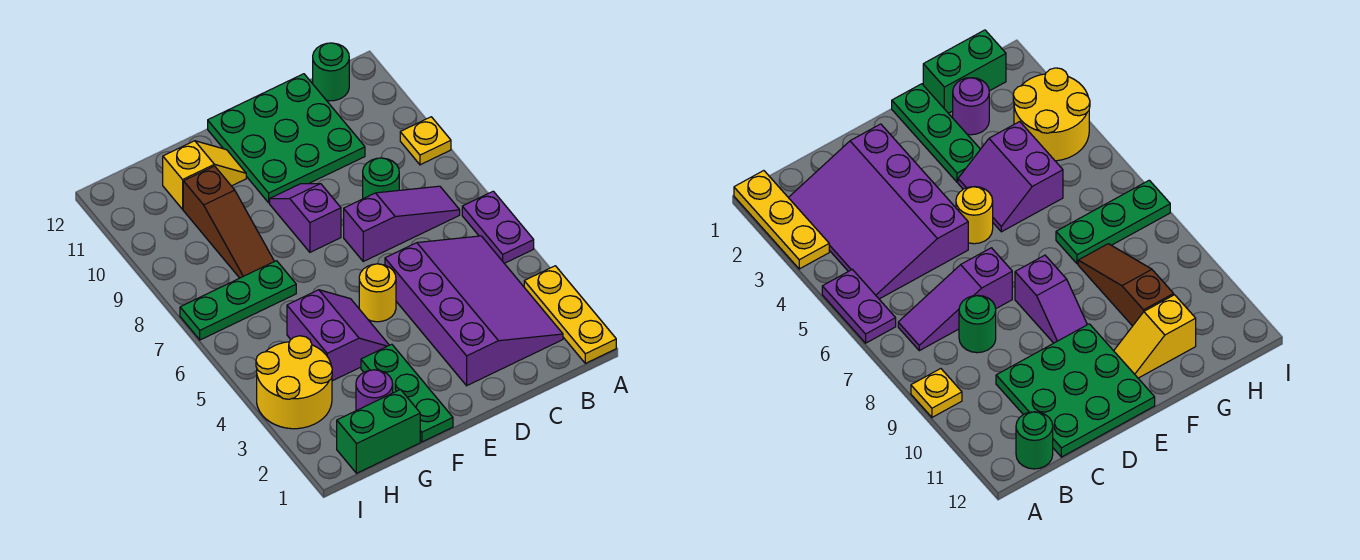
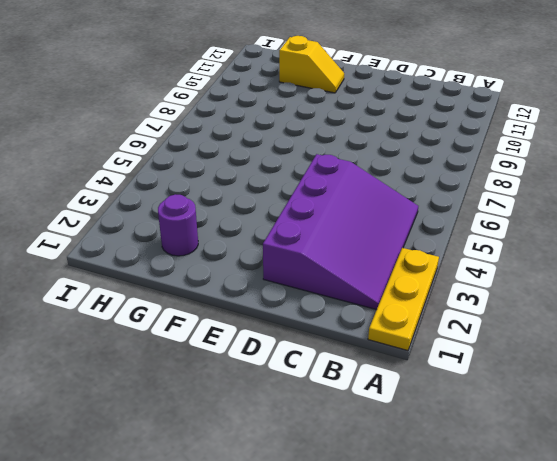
none -> purple 1x2 plate [462,191,534,263]
none -> yellow 1x1 plate [400,117,451,165]
none -> purple 1x3 slope [344,186,460,261]

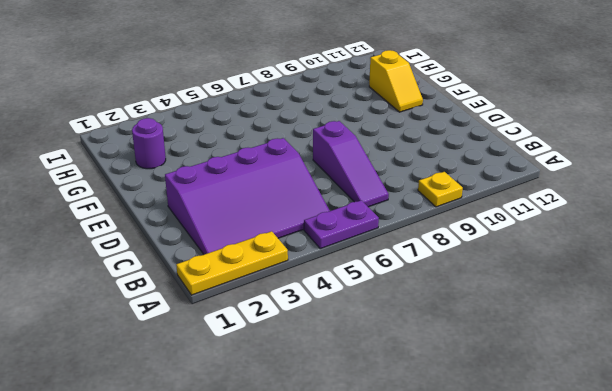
none -> green 1x1 round brick [313,43,349,101]
none -> green 1x1 round brick [363,158,399,199]
none -> green 3x3 plate [208,74,365,203]

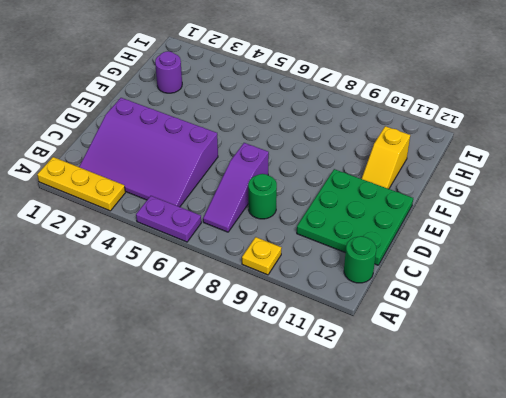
none -> yellow 1x1 round brick [359,264,396,322]
none -> purple 1x2 slope [270,184,341,252]
none -> green 1x3 plate [361,344,453,442]

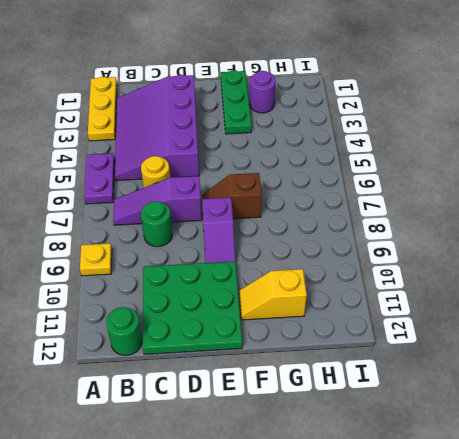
yellow 1x1 round brick [141,156,170,188] -> yellow 1x1 round brick moved to [359,264,396,322]
brown 1x2 slope [202,173,262,219] -> none
none -> purple 2x2 slope [287,290,389,381]
none -> green 1x2 brick [337,390,420,473]
none -> green 1x3 plate [180,261,296,340]

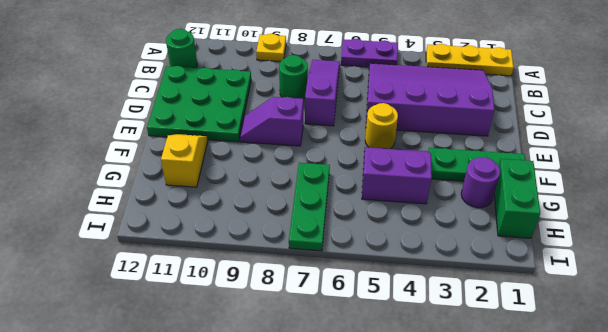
none -> brown 1x3 slope [183,166,274,278]
none -> yellow 2x2 round brick [256,336,332,429]

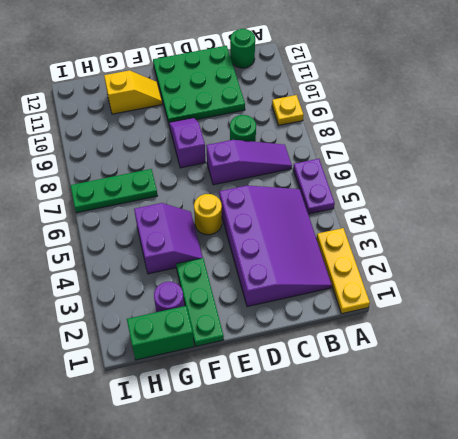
none -> brown 1x3 slope [183,166,274,278]
none -> yellow 2x2 round brick [256,336,332,429]

